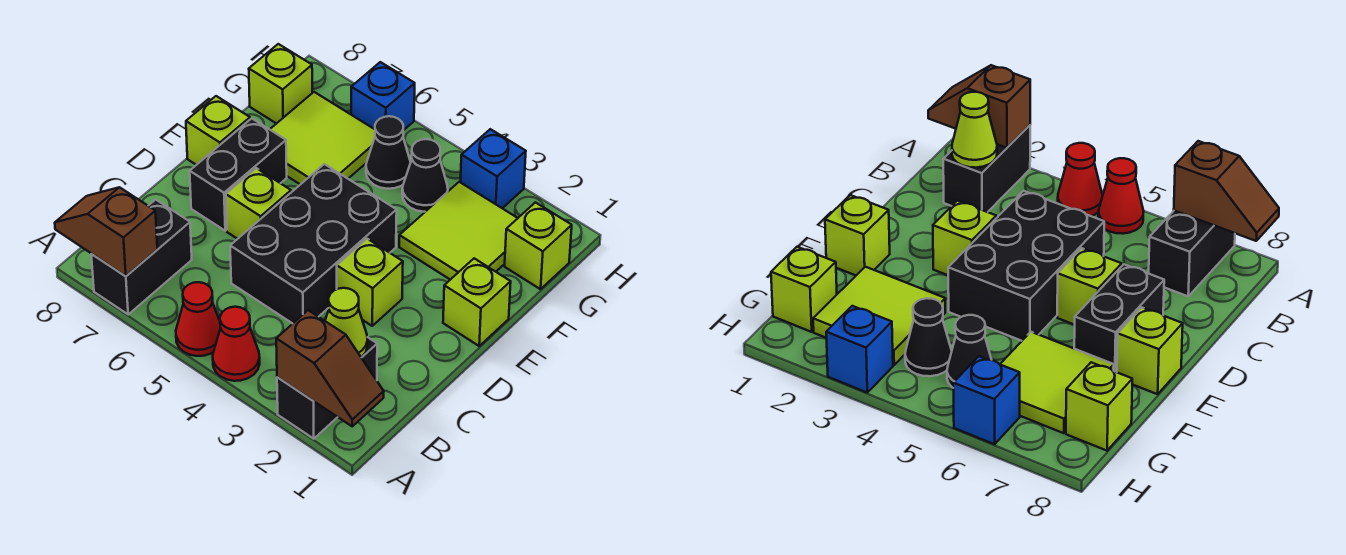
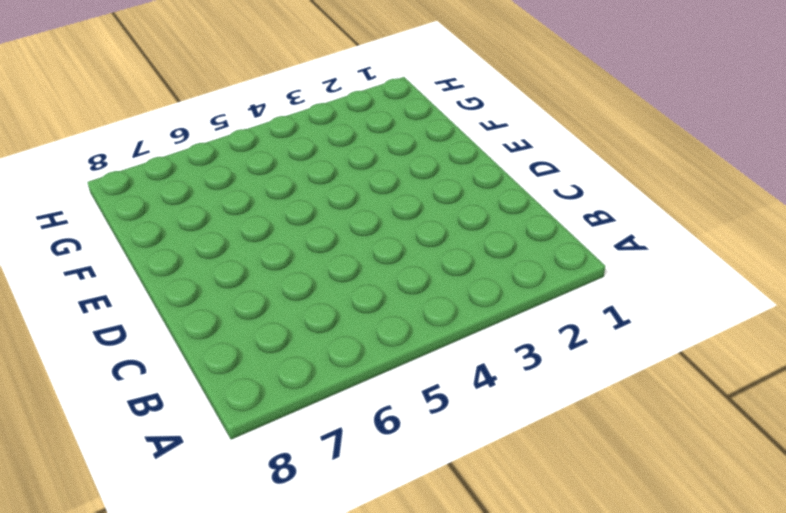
none -> black 1x2 brick [277,337,377,439]
none -> red 1x1 cone [213,307,260,381]
none -> red 1x1 cone [176,282,220,356]

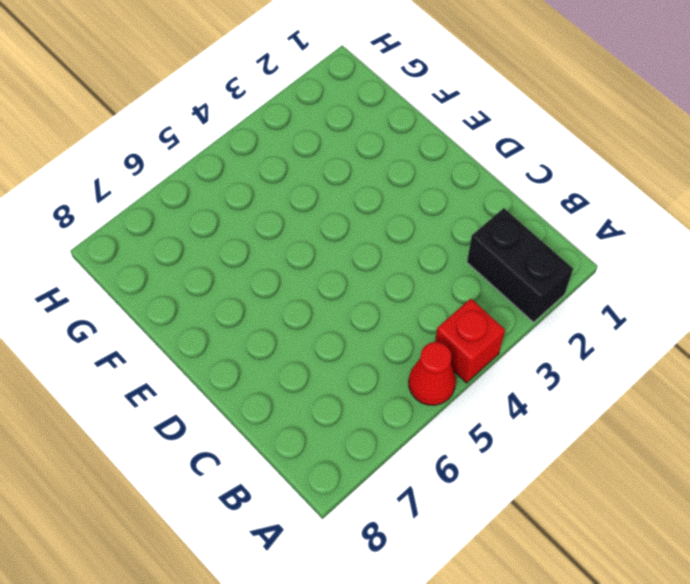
red 1x1 brick [435,299,505,383] -> red 1x1 cone [213,307,260,381]
none -> black 1x2 brick [91,200,192,314]
none -> black 2x3 brick [230,164,397,324]
none -> lime 1x1 brick [337,239,403,326]

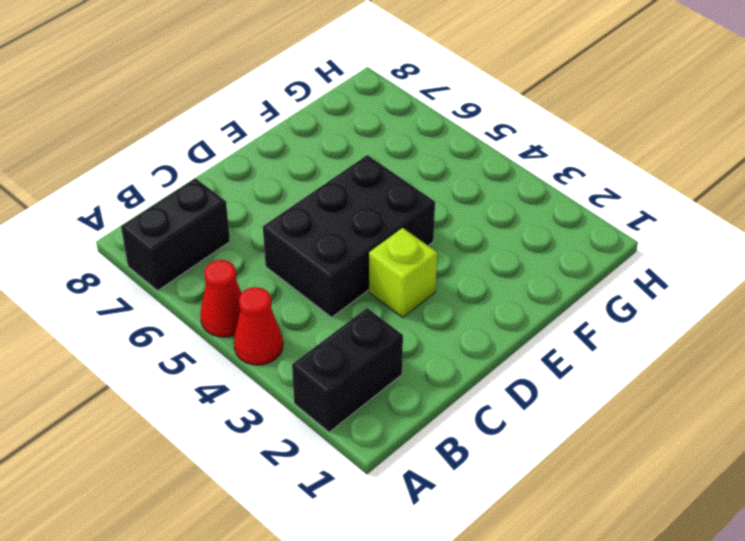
none -> lime 1x1 brick [226,168,291,239]
none -> black 1x2 brick [190,118,287,231]
none -> lime 1x1 brick [443,258,511,346]

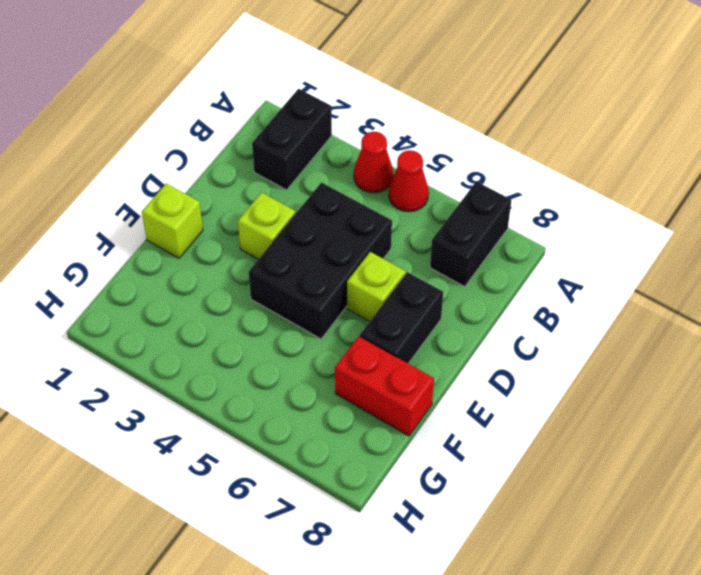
red 1x2 brick [335,336,434,436] -> lime 2x2 tile [270,92,375,185]
none -> lime 1x1 brick [186,96,250,165]
none -> lime 2x2 tile [399,182,518,280]
none -> lime 1x1 brick [505,202,572,289]

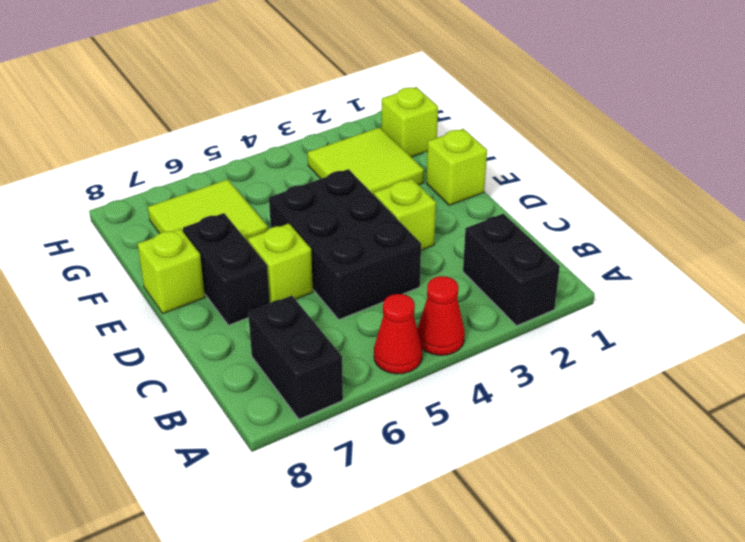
none -> black 1x1 cone [402,139,448,212]
none -> black 1x1 cone [366,116,411,189]
none -> lime 1x1 brick [249,44,312,124]

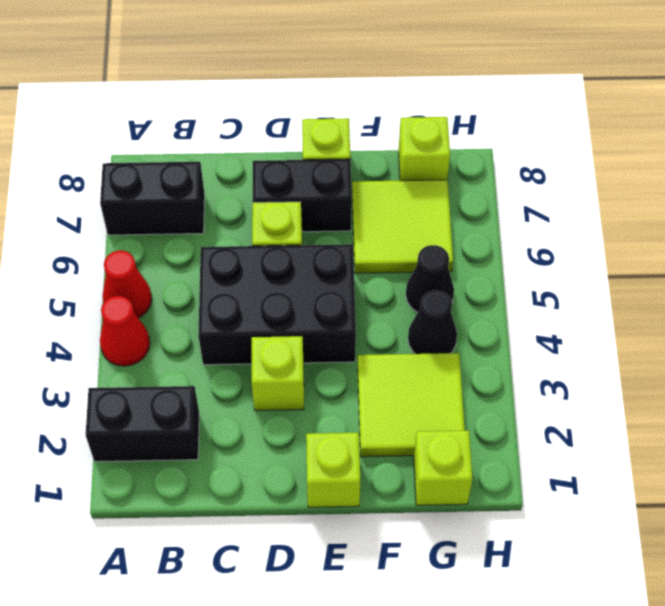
none -> blue 1x1 brick [460,129,526,208]
none -> blue 1x1 brick [351,62,415,131]
none -> brown 1x2 slope [276,310,384,426]

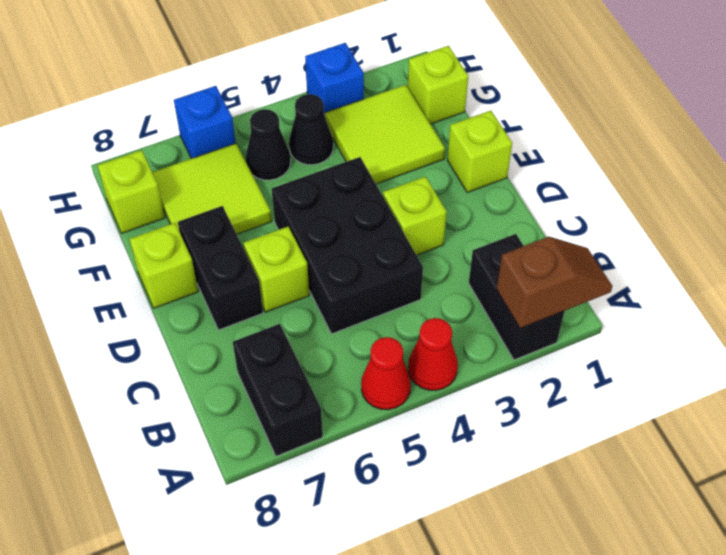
none -> brown 1x2 slope [55,187,157,276]
none -> lime 1x1 cone [325,288,368,357]

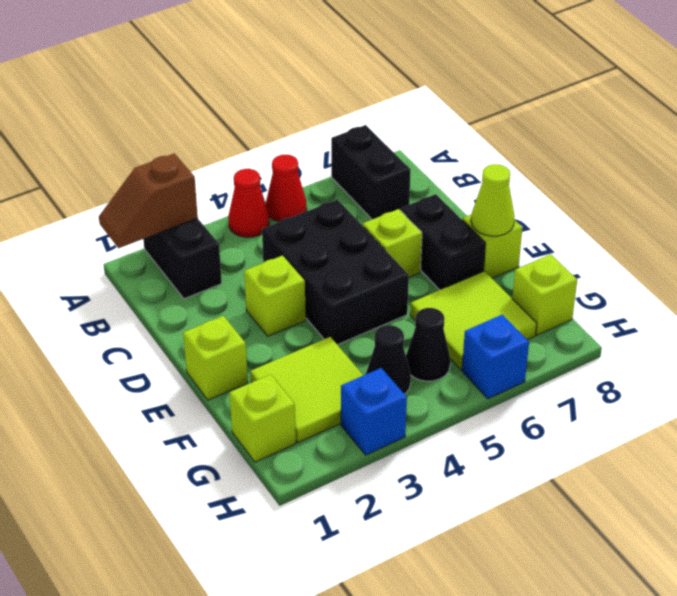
lime 1x1 cone [471,164,515,236] -> lime 1x1 cone moved to [325,288,368,357]
none -> brown 1x2 slope [55,187,157,276]

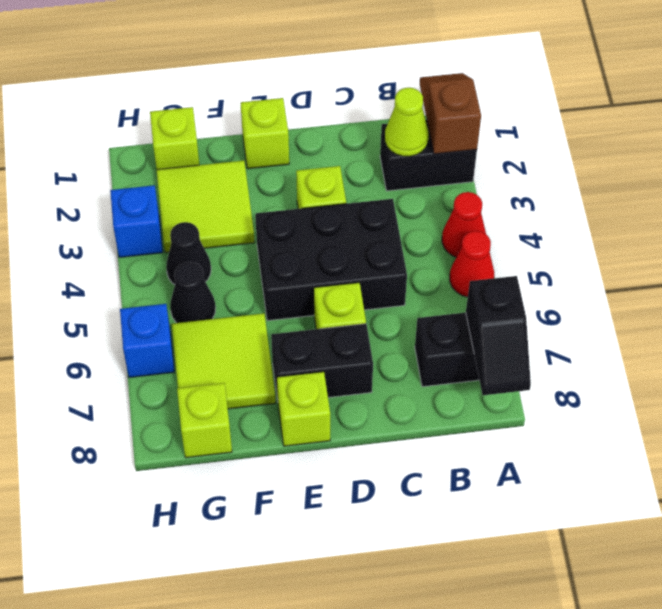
black 1x2 slope [466,276,531,395] -> brown 1x2 slope [55,187,157,276]

